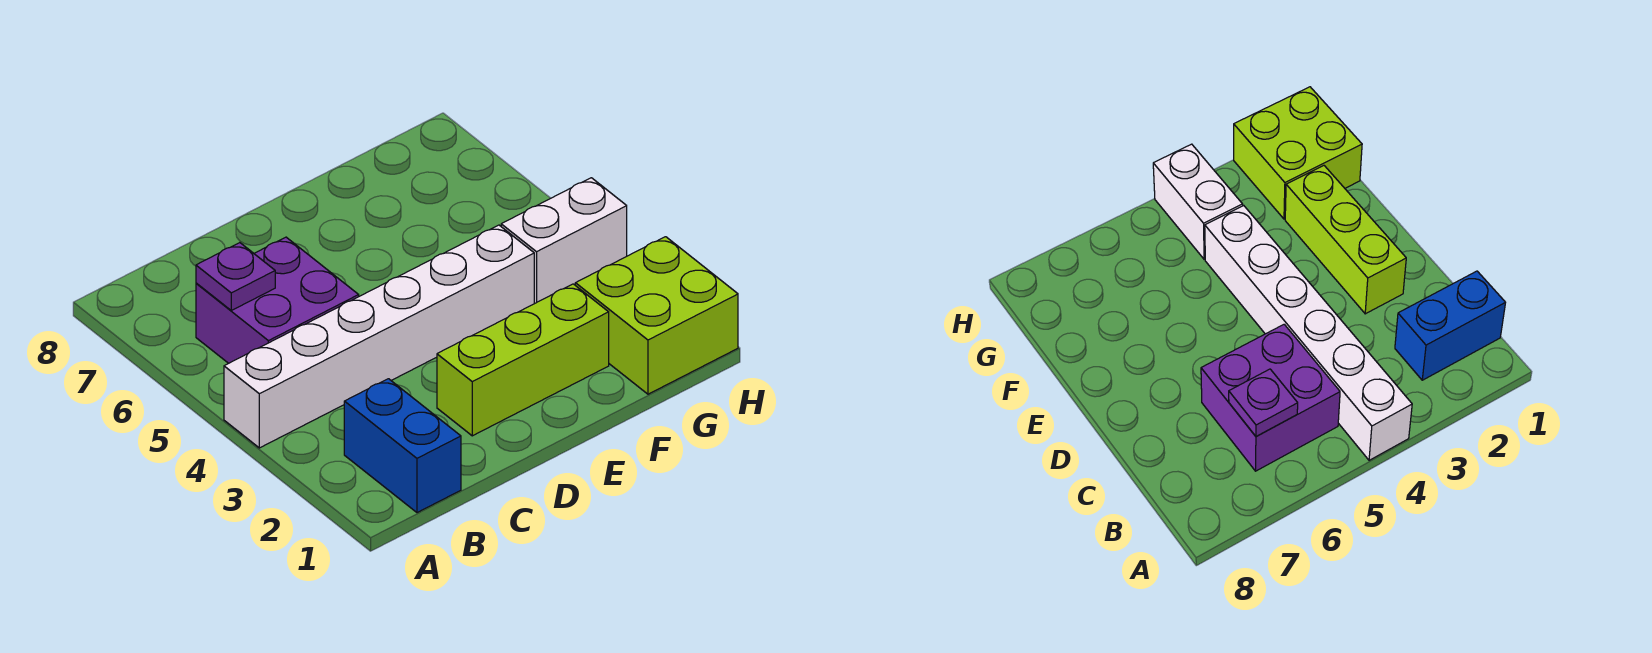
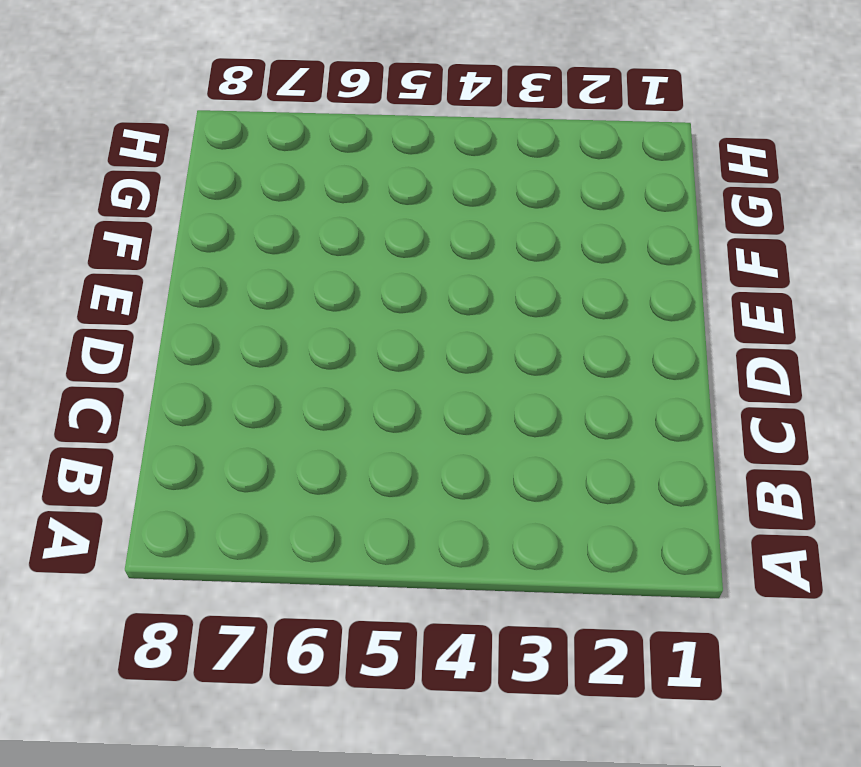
none -> white 1x6 brick [224,225,534,448]
none -> blue 1x2 brick [344,379,461,513]

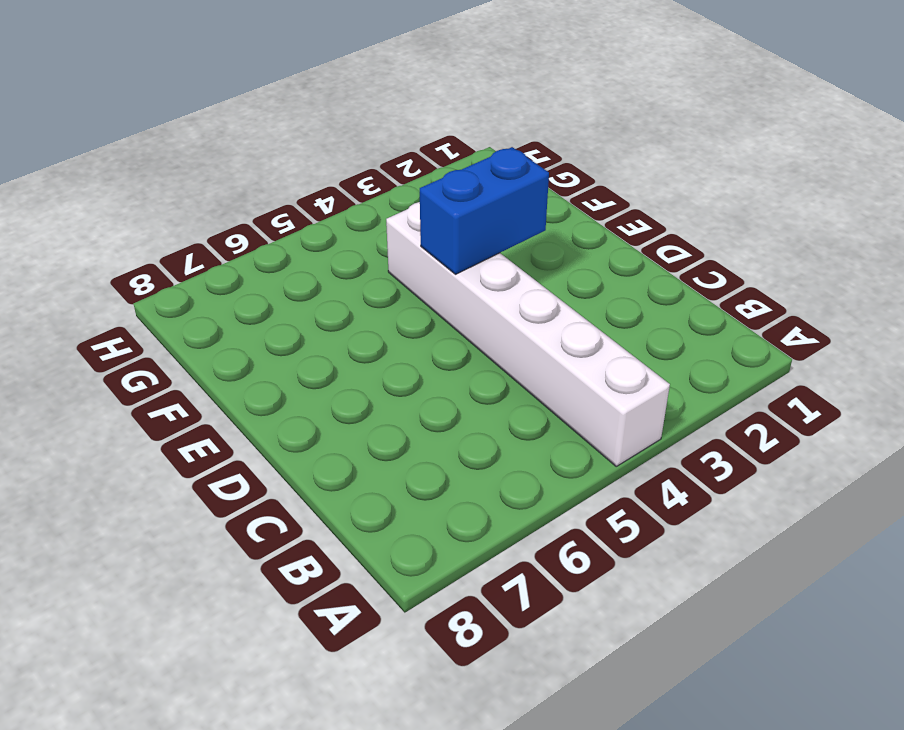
blue 1x2 brick [420,147,549,274] -> blue 1x2 brick moved to [344,379,461,513]
none -> purple 2x2 brick [196,237,359,363]
none -> lime 1x3 brick [437,284,609,436]

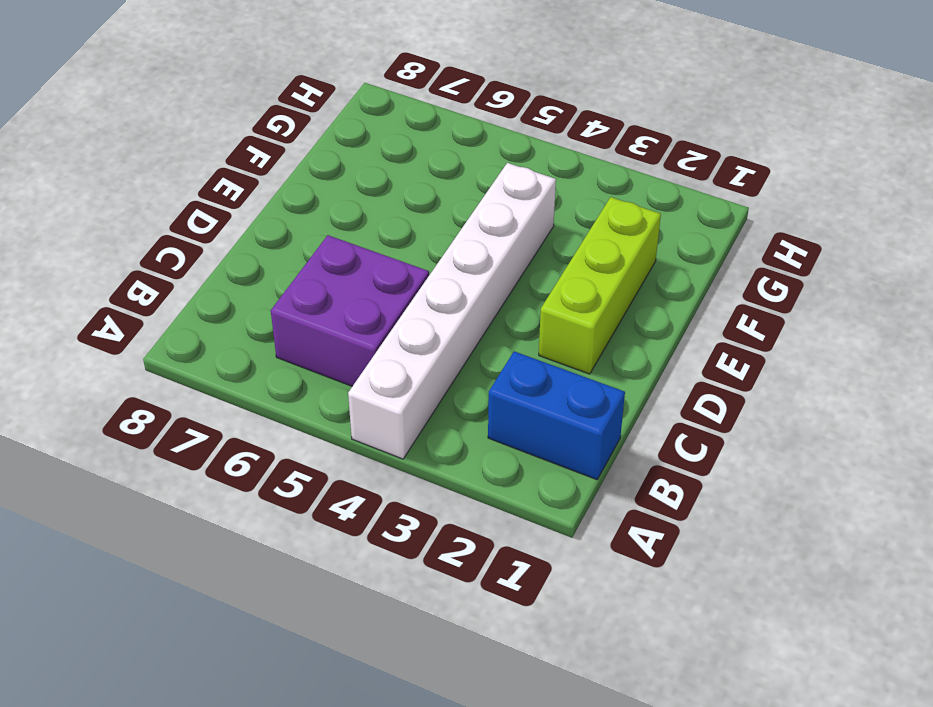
none -> lime 2x2 brick [575,237,738,394]
none -> white 1x2 brick [501,178,627,304]

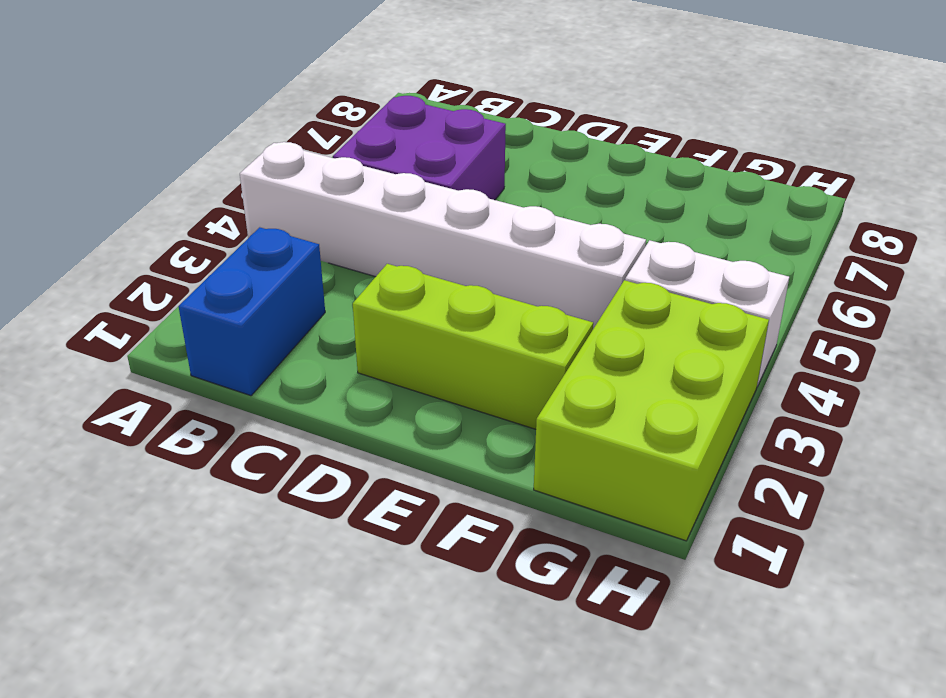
lime 2x3 brick [534,280,769,541] -> lime 2x2 brick [575,237,738,394]
none -> purple 1x1 plate [196,243,275,310]

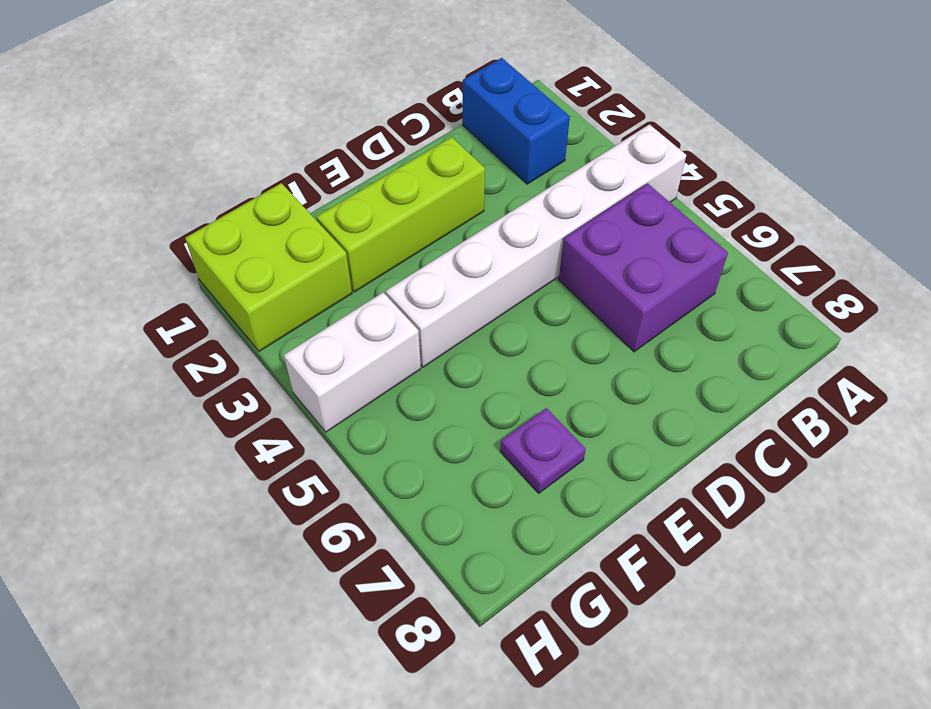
purple 1x1 plate [500,408,586,493] -> purple 1x1 plate moved to [196,243,275,310]

